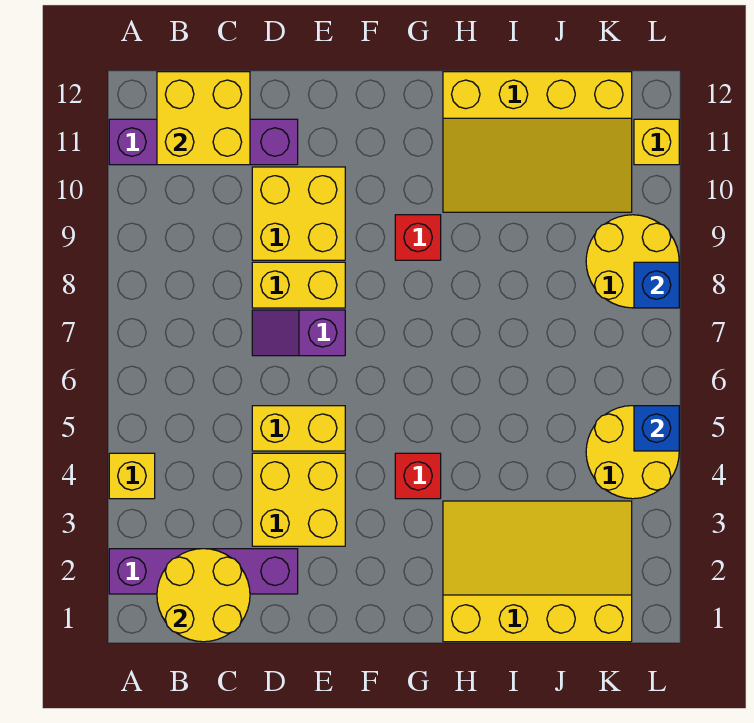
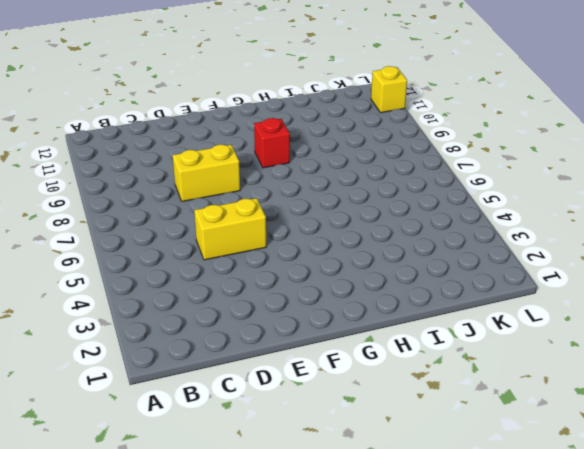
none -> purple 1x4 brick [109,549,298,594]
none -> yellow 1x1 brick [109,453,155,499]
none -> purple 1x4 brick [109,119,298,165]

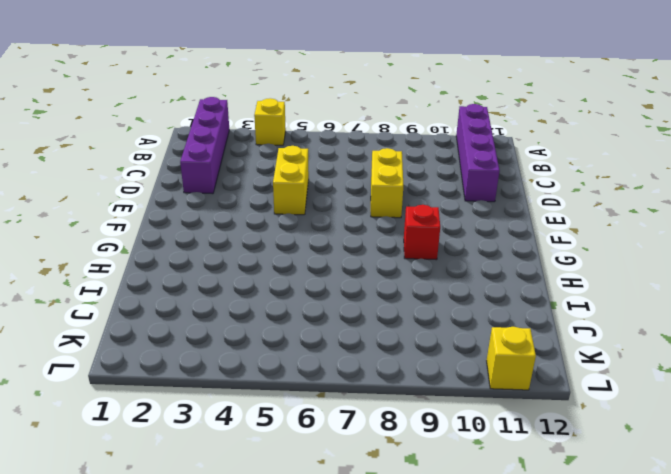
none -> yellow 2x2 brick [252,453,345,546]
none -> purple 1x2 slope [252,310,345,356]
none -> yellow 2x2 brick [252,167,345,260]

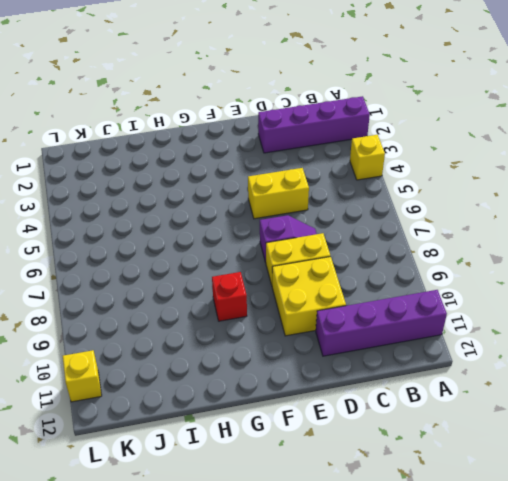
none -> yellow 2x2 brick [252,453,345,546]
none -> red 1x1 brick [395,453,441,499]
none -> yellow 3x4 slope [443,501,632,642]

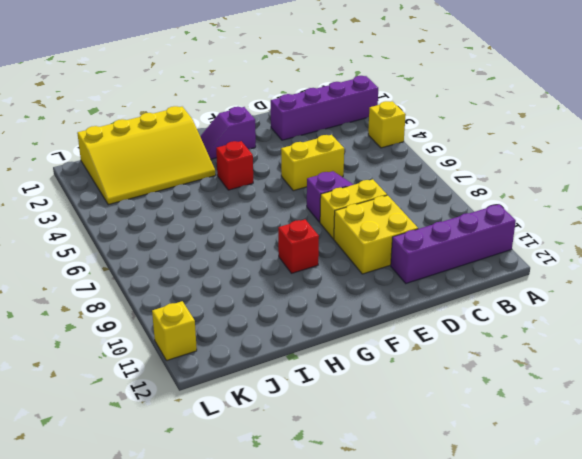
purple 1x2 slope [200,107,256,159] -> none
none -> yellow 2x2 brick [252,453,345,546]
none -> yellow 3x4 slope [443,72,632,212]
none -> yellow 2x2 round brick [586,406,679,499]

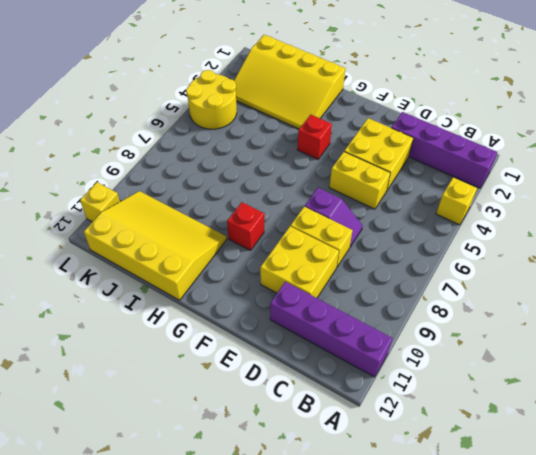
none -> yellow 2x2 round brick [586,215,679,308]
none -> yellow 2x2 round brick [157,549,250,642]
none -> yellow 2x2 brick [157,72,250,165]

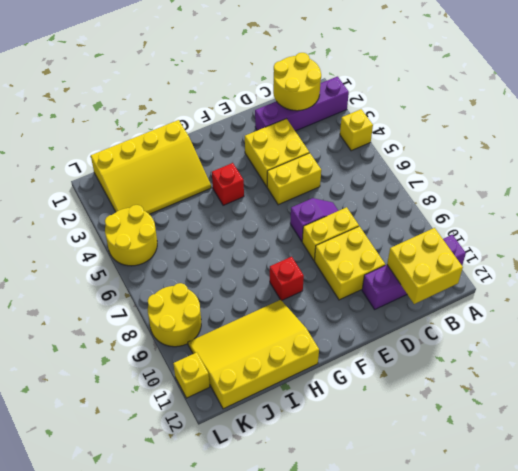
none -> blue 1x1 brick [634,406,679,451]
none -> blue 1x1 brick [634,262,679,308]

